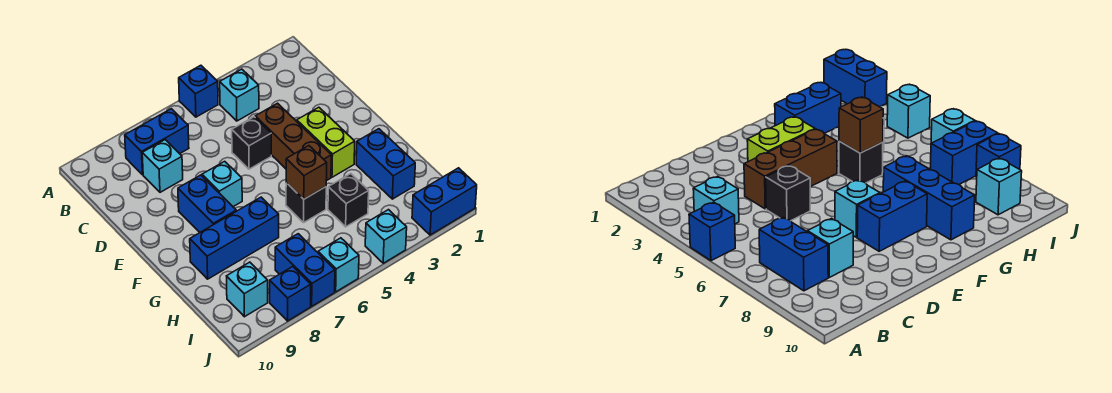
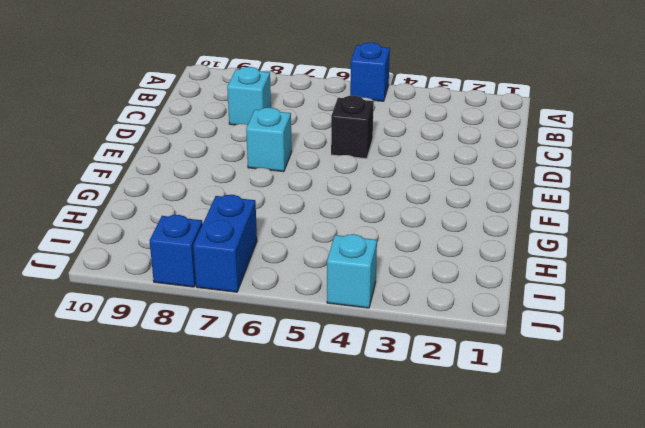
none -> cyan 1x1 brick [220,69,259,121]
none -> blue 1x2 brick [125,109,189,175]
none -> brown 1x3 brick [255,103,331,181]

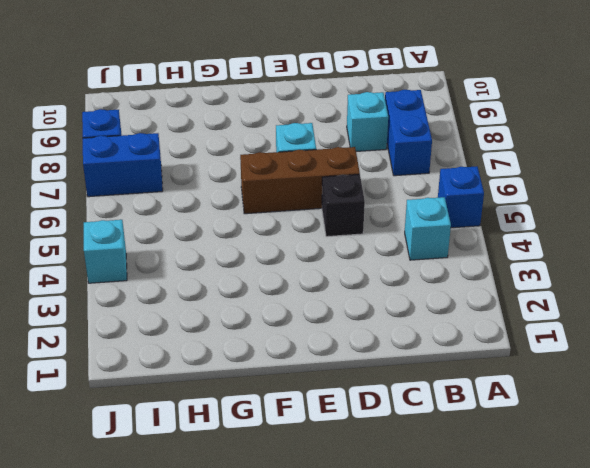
brown 1x3 brick [240,147,360,214] -> brown 1x3 brick moved to [255,103,331,181]
none -> lime 1x2 brick [297,107,355,177]
none -> blue 1x2 brick [178,175,236,232]
none -> blue 1x2 brick [356,129,415,199]

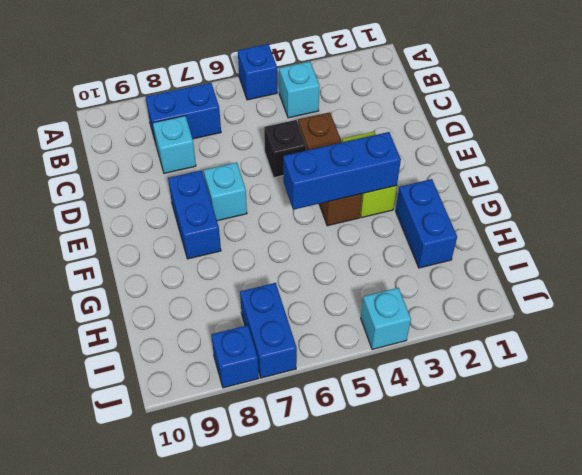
blue 1x3 brick [283,132,401,210] -> blue 1x3 brick moved to [190,197,279,279]
none -> black 1x1 brick [286,183,326,222]
none -> black 1x1 brick [328,174,369,227]
none -> cyan 1x1 brick [227,262,268,317]

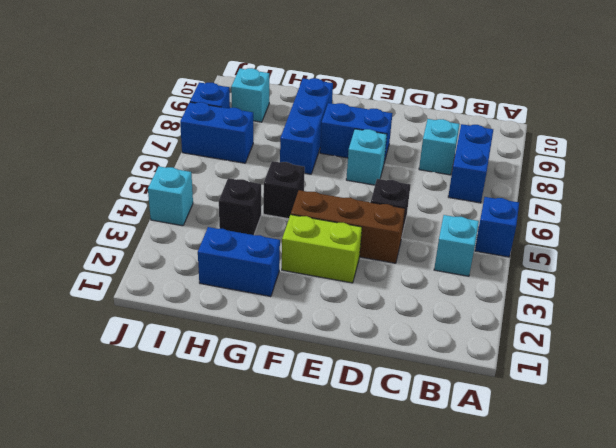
none -> blue 1x2 brick [412,168,477,235]
none -> cyan 1x1 brick [318,238,359,292]
none -> brown 1x1 brick [286,146,327,199]

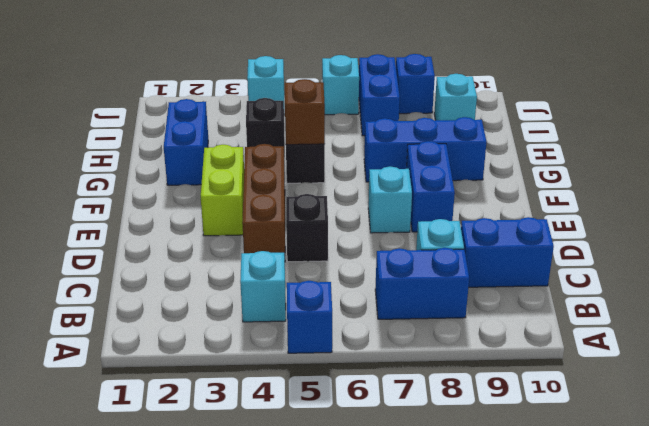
blue 1x2 brick [461,217,554,287] -> blue 1x2 brick moved to [412,168,477,235]

